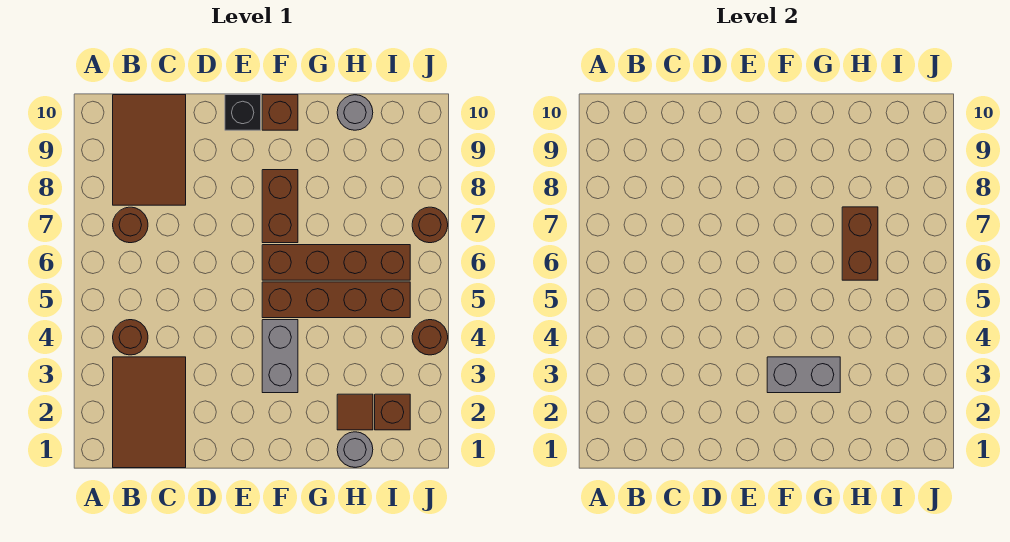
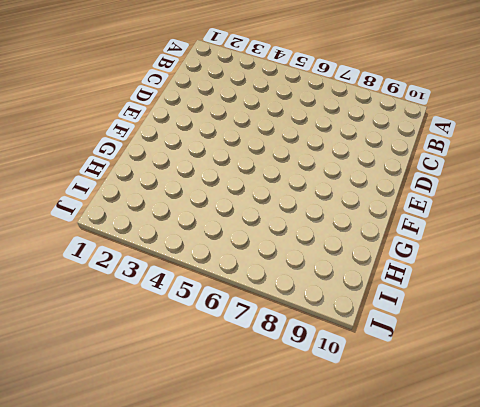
none -> brown 2x3 tile [113,357,186,468]
none -> brown 1x1 round brick [113,320,148,355]
none -> brown 1x1 round brick [113,207,148,243]

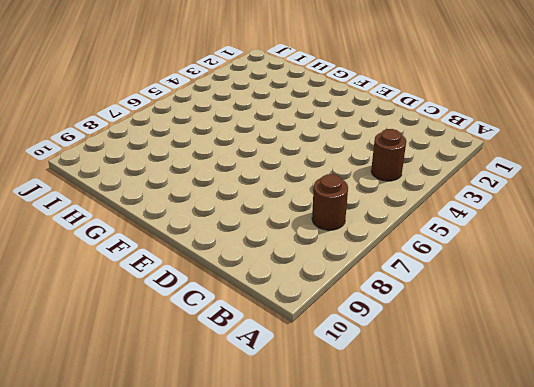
none -> brown 2x3 tile [113,357,186,468]
none -> brown 2x3 tile [113,95,186,205]
none -> black 1x1 brick [225,95,261,130]

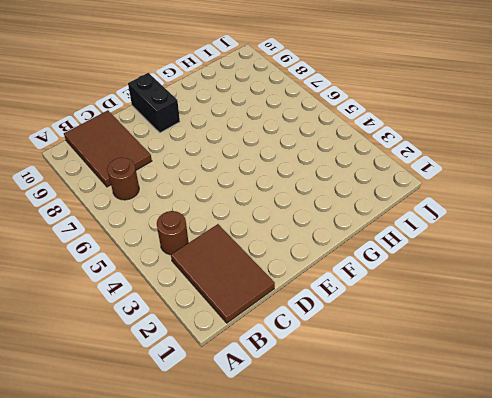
black 1x2 brick [128,73,180,133] -> black 1x1 brick [225,95,261,130]
none -> grey 1x2 brick [262,320,298,393]
none -> brown 1x4 brick [262,282,410,318]
none -> brown 1x4 brick [262,245,410,280]

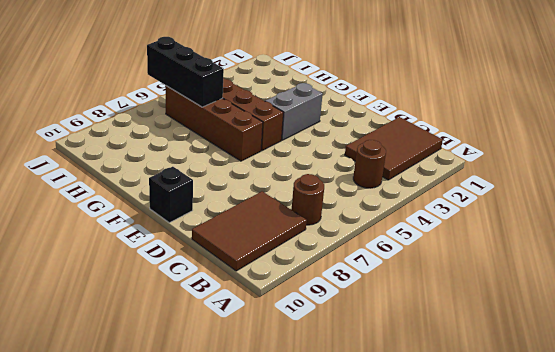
black 1x3 brick [147,37,224,107] -> brown 1x2 brick [842,207,878,280]
none -> brown 1x2 brick [262,170,298,243]
none -> brown 1x1 brick [262,95,298,130]
none -> grey 1x1 round brick [337,432,373,467]

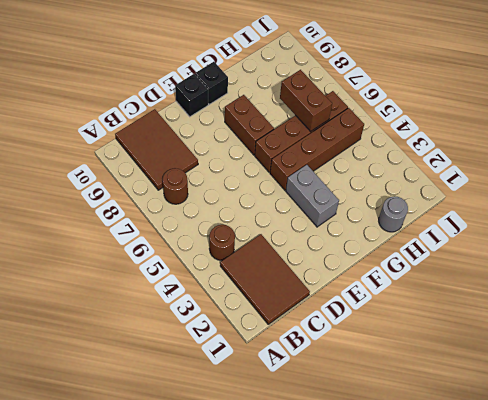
black 1x1 brick [195,62,228,104] -> brown 1x1 brick [262,95,298,130]
none -> brown 1x1 tile [337,394,373,430]
none -> grey 1x1 round brick [337,95,373,130]
none -> brown 1x1 brick [375,394,410,430]

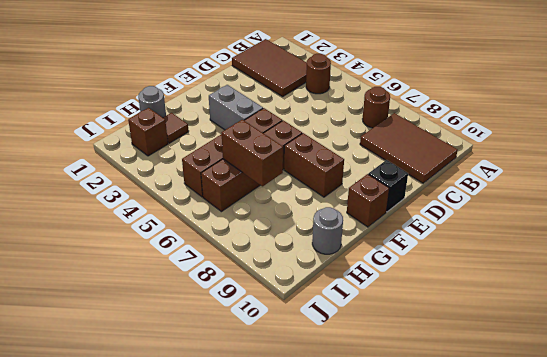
none -> brown 1x1 round brick [412,320,448,355]
none -> brown 1x1 round brick [412,207,448,243]
none -> grey 1x2 brick [767,357,840,393]

